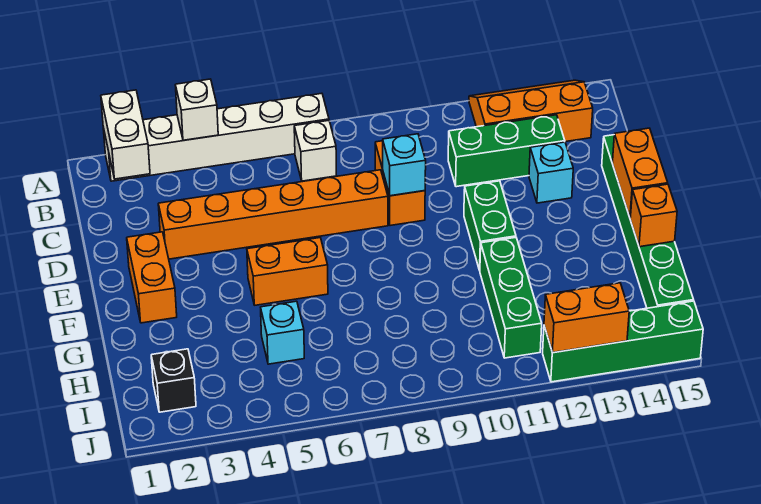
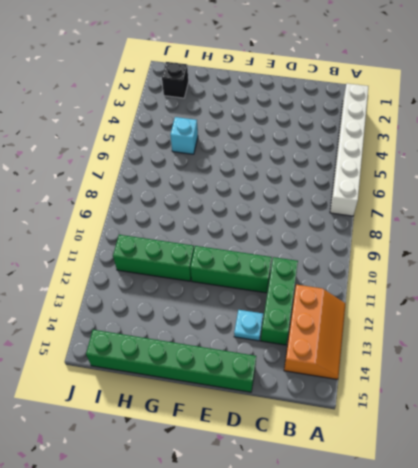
green 1x3 brick [190,246,272,293] -> green 1x2 brick [464,181,516,270]
cyan 1x1 plate [234,310,263,341] -> cyan 1x1 brick [529,142,573,203]
none -> white 1x1 brick [294,120,336,181]
none -> orange 1x2 brick [375,141,425,226]
none -> orange 1x6 brick [158,170,388,259]

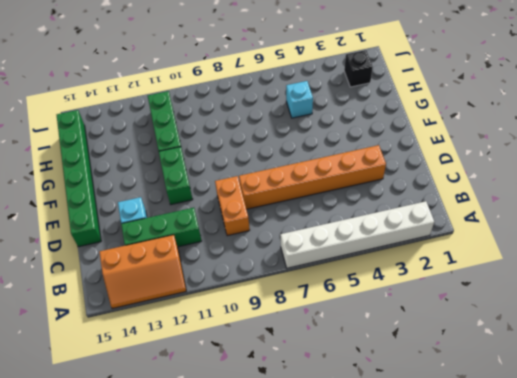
none -> white 1x1 brick [294,120,336,181]
none -> orange 1x2 brick [127,232,177,323]
none -> orange 1x2 brick [247,238,328,305]

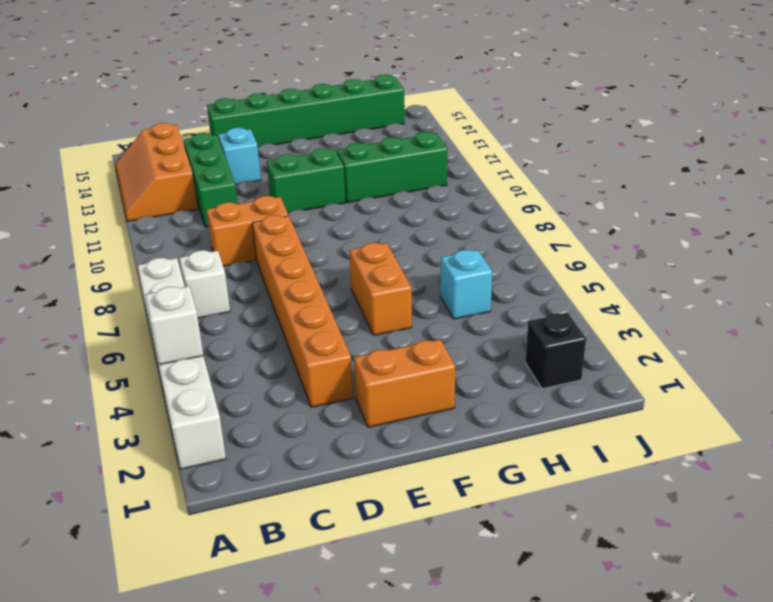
none -> green 1x4 brick [543,301,703,382]
none -> white 1x2 brick [101,90,150,179]
none -> cyan 1x1 brick [383,134,426,196]

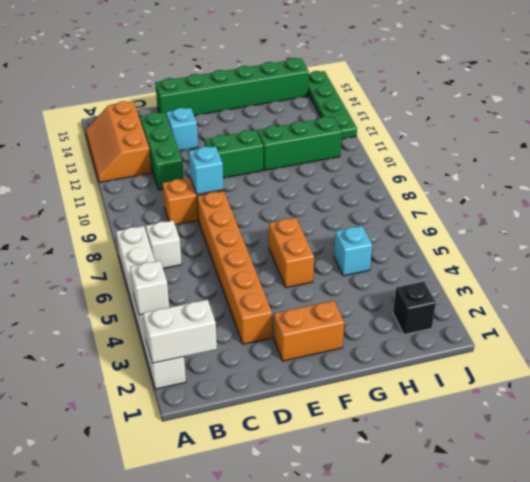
green 1x4 plate [308,71,357,139] -> green 1x4 brick [543,301,703,382]
none -> orange 1x2 brick [612,128,668,218]
none -> orange 1x1 brick [630,184,677,247]
none -> orange 1x2 brick [544,283,629,353]

